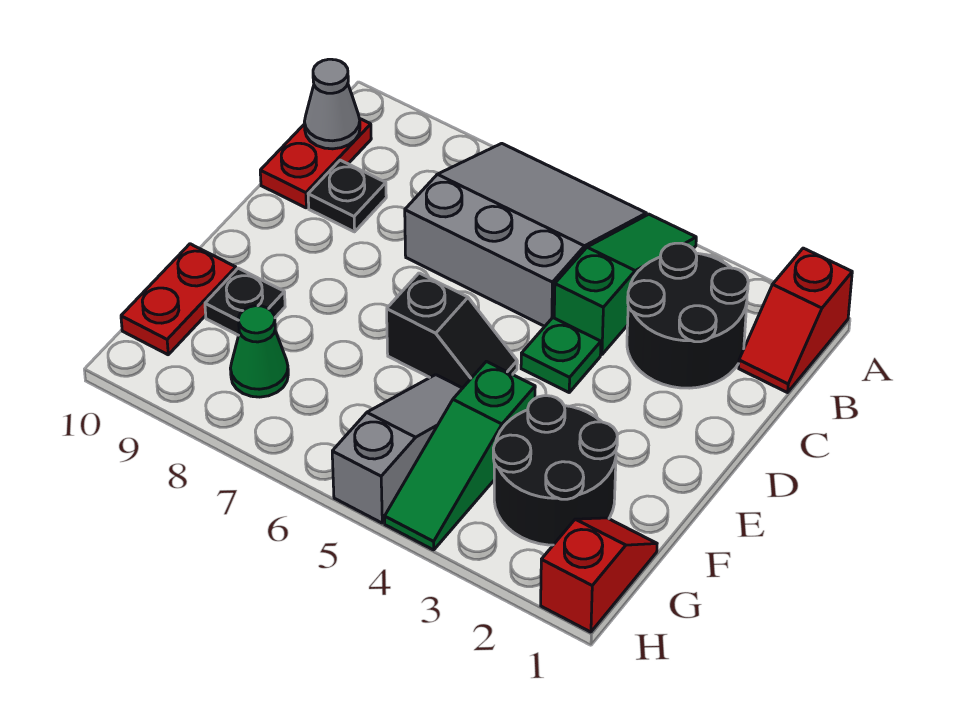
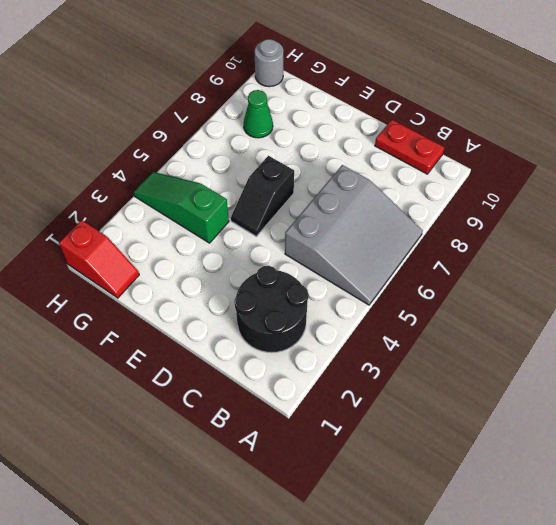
grey 1x1 round brick [254,39,283,87] -> none
none -> red 1x2 slope [739,248,852,393]
none -> green 1x3 slope [554,214,696,355]
none -> black 1x1 plate [308,160,386,232]

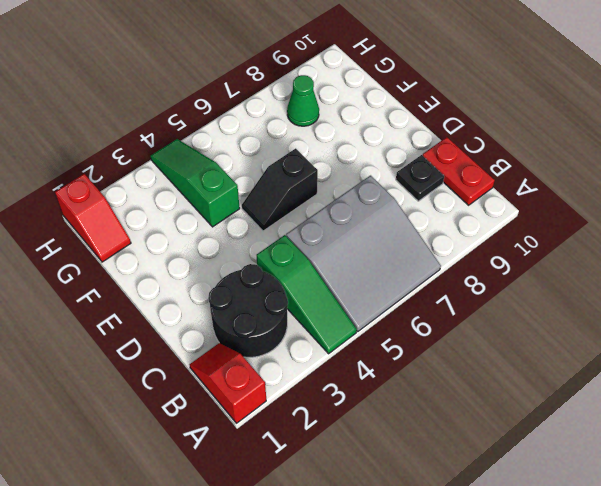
none -> green 1x1 plate [521,318,601,392]
none -> black 2x2 round brick [493,396,617,545]
none -> grey 1x3 slope [332,375,462,523]

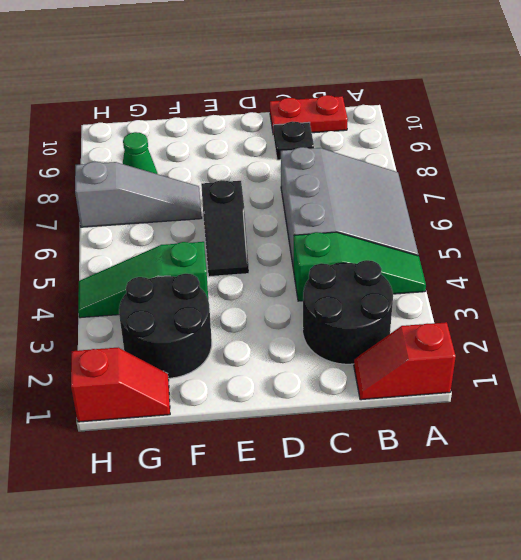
grey 1x3 slope [75,161,202,227] -> grey 1x3 slope moved to [332,375,462,523]
none -> green 1x1 plate [521,318,601,392]
none -> black 1x1 plate [205,268,285,335]
none -> red 1x2 plate [121,244,236,355]

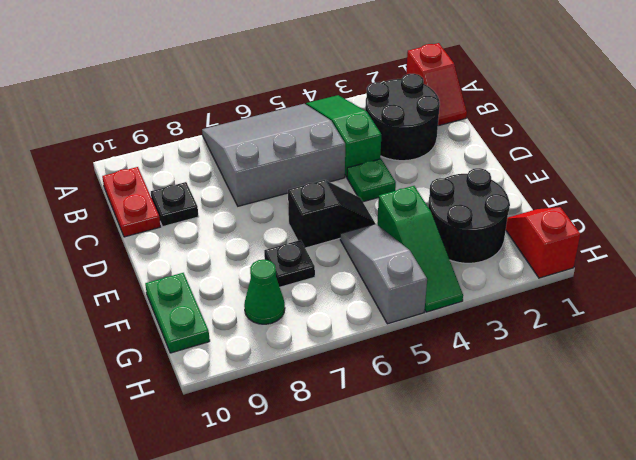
black 1x1 plate [264,240,315,287] -> black 1x1 plate moved to [205,268,285,335]
green 1x2 plate [145,273,210,353] -> red 1x2 plate [121,244,236,355]
none -> grey 1x1 cone [304,59,360,149]

